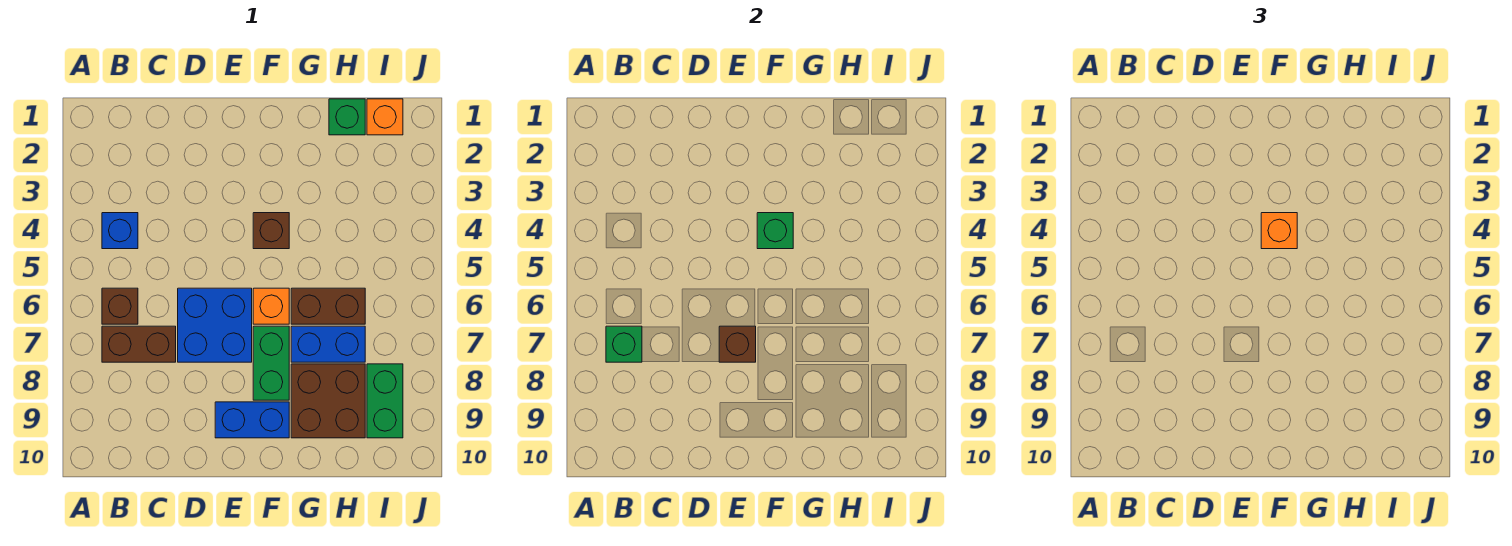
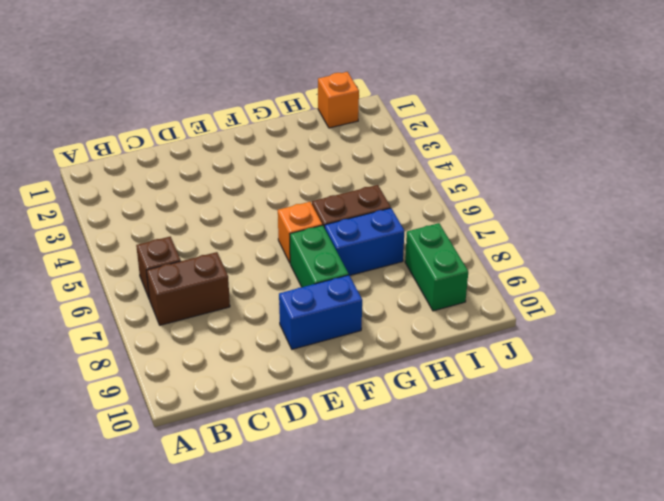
none -> blue 1x1 brick [102,213,138,249]
none -> blue 2x2 brick [178,288,252,362]
none -> brown 1x1 brick [253,213,289,249]

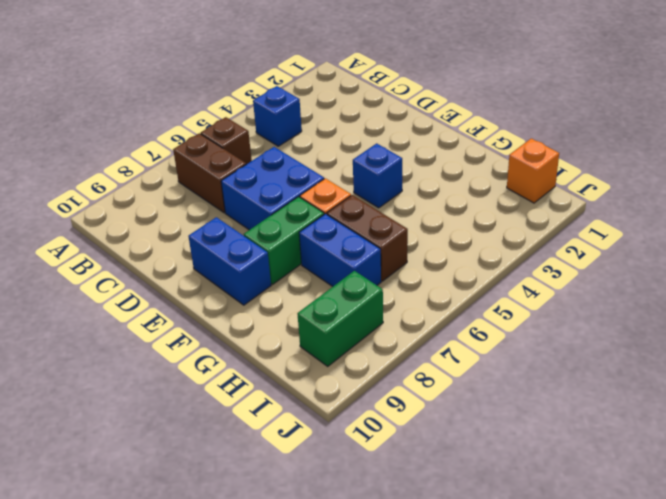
blue 1x1 brick [353,143,402,208] -> brown 1x1 brick [253,213,289,249]
none -> brown 2x2 brick [291,364,365,438]
none -> green 1x1 brick [329,99,365,135]
none -> green 1x1 brick [606,326,642,362]

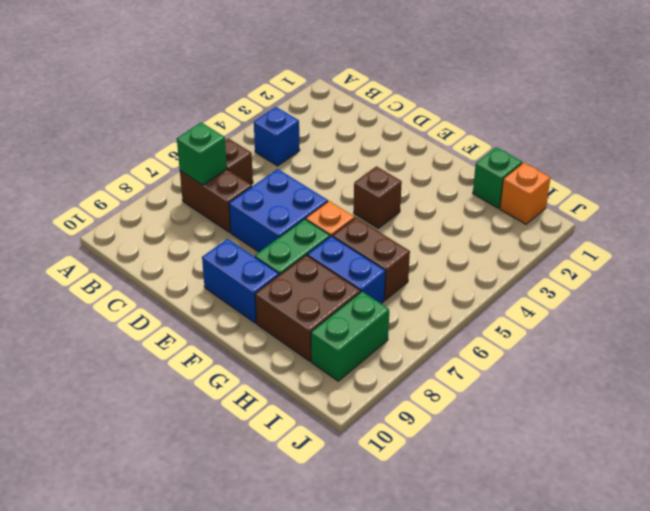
none -> brown 1x1 brick [719,326,756,362]
none -> green 1x1 brick [757,213,793,249]
none -> orange 1x1 brick [1261,213,1297,249]

